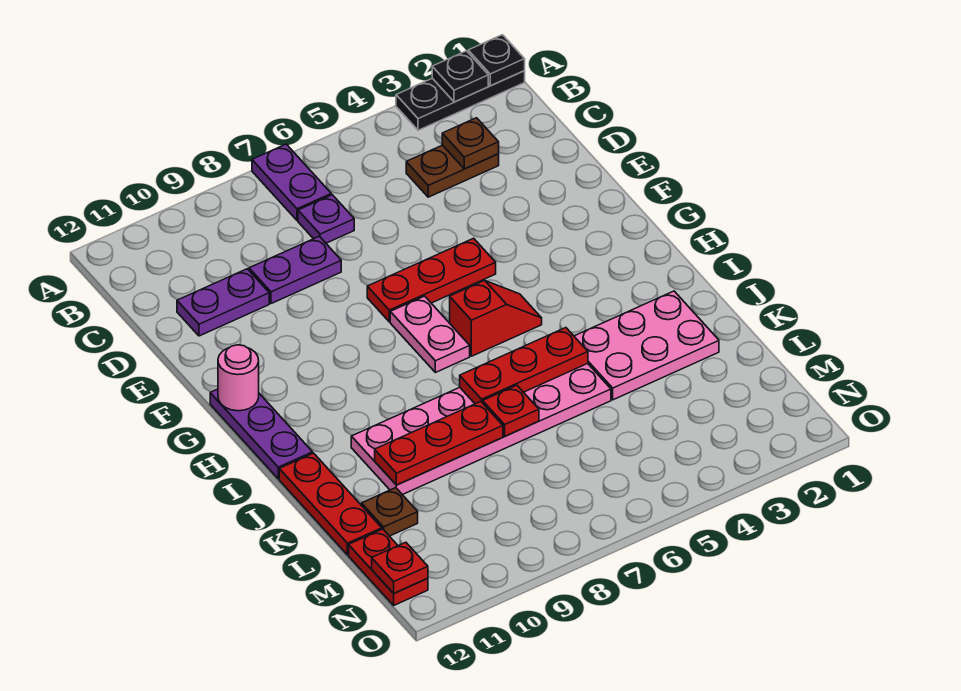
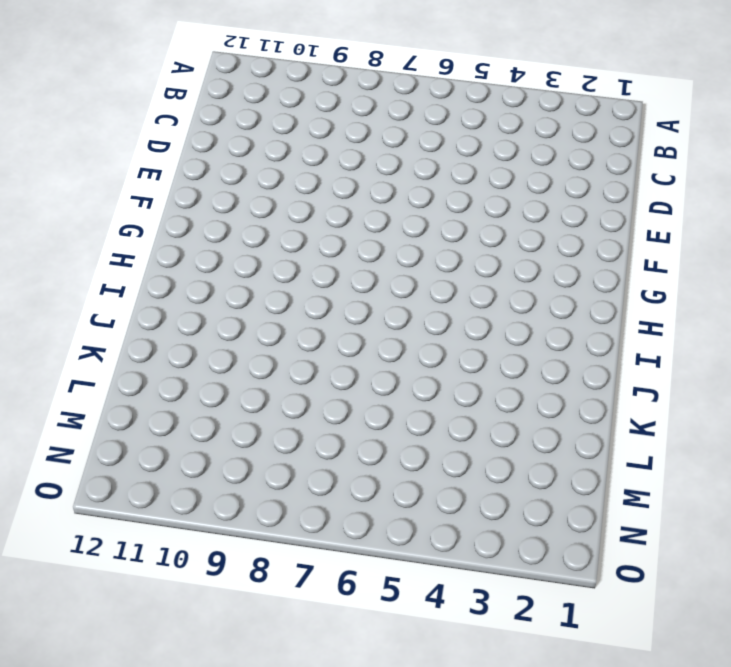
none -> black 1x3 plate [396,71,525,130]
none -> purple 1x2 plate [252,144,331,220]
none -> brown 1x2 plate [406,145,499,197]

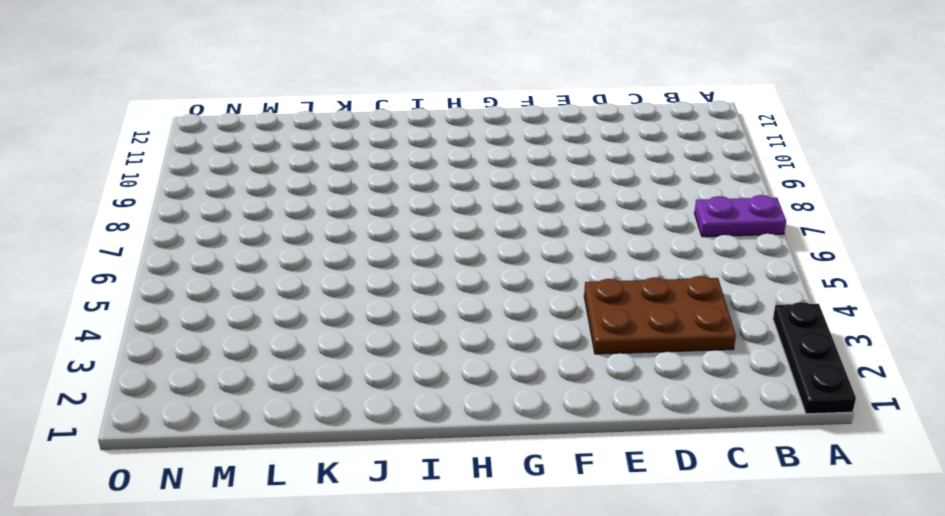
brown 2x3 plate [584,276,736,354] -> brown 1x2 plate [406,145,499,197]
none -> purple 1x1 plate [298,195,354,243]
none -> purple 1x2 plate [249,236,341,304]
none -> purple 1x2 plate [177,269,269,336]

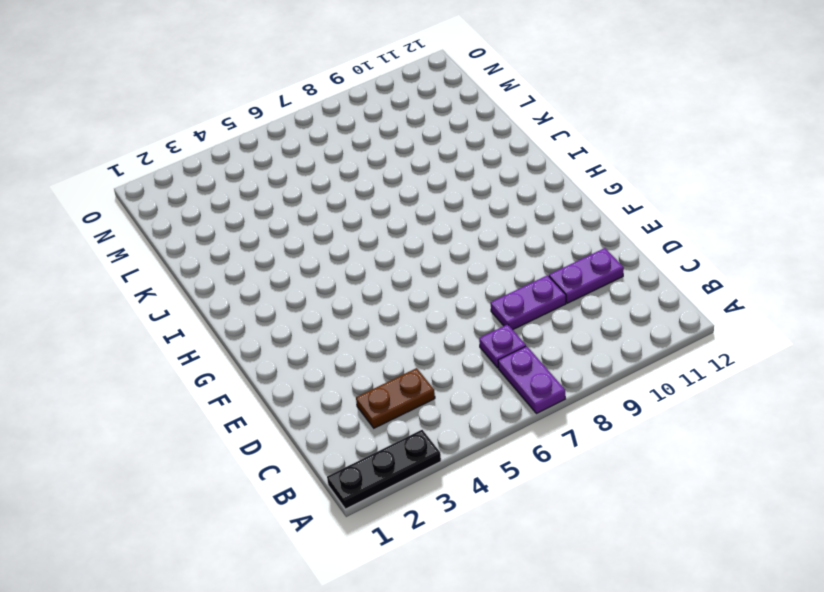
none -> red 1x3 plate [367,238,496,322]
none -> pink 1x2 plate [390,296,470,373]
none -> purple 1x3 plate [210,389,313,479]

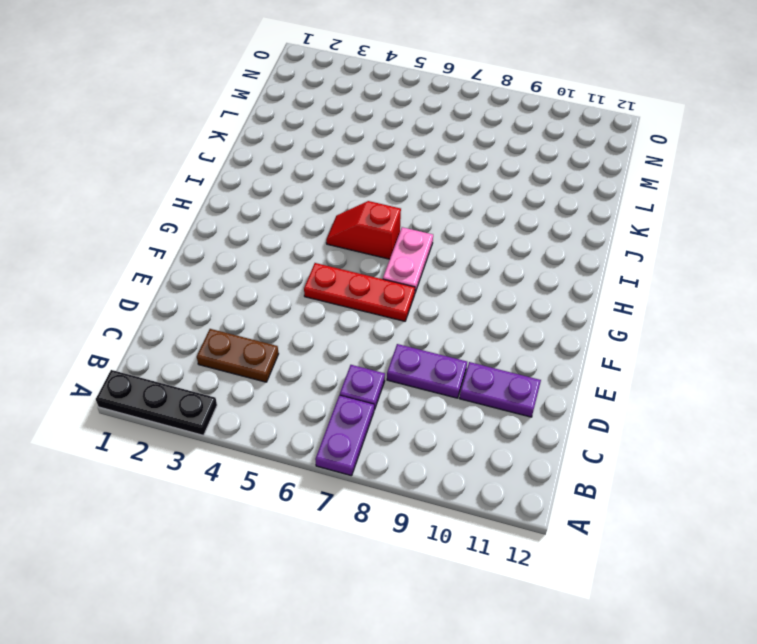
none -> purple 1x3 plate [210,389,313,479]
none -> pink 2x3 plate [574,291,719,400]
none -> pink 2x6 plate [351,364,611,495]

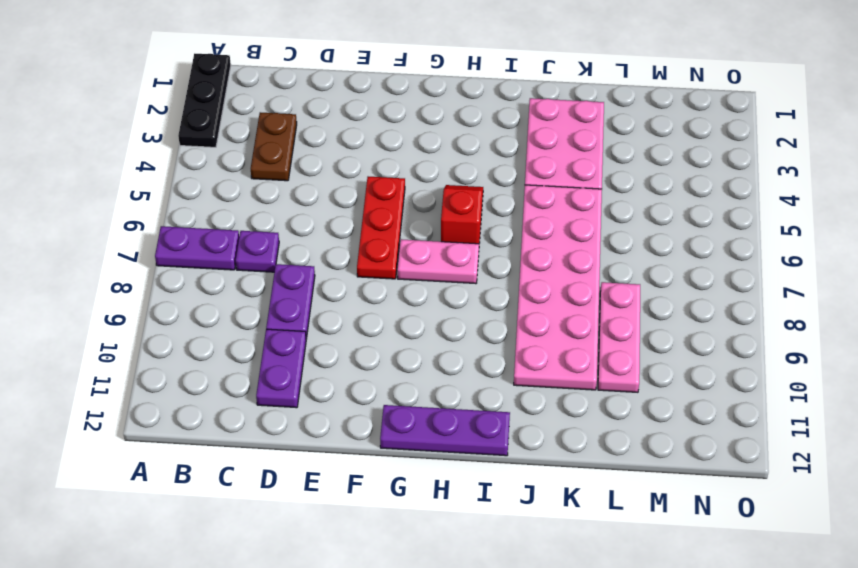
pink 1x3 plate [598,282,640,392] -> none
none -> red 1x3 plate [279,453,382,555]
none -> brown 1x1 plate [362,488,418,536]
none -> red 1x2 plate [349,529,428,605]

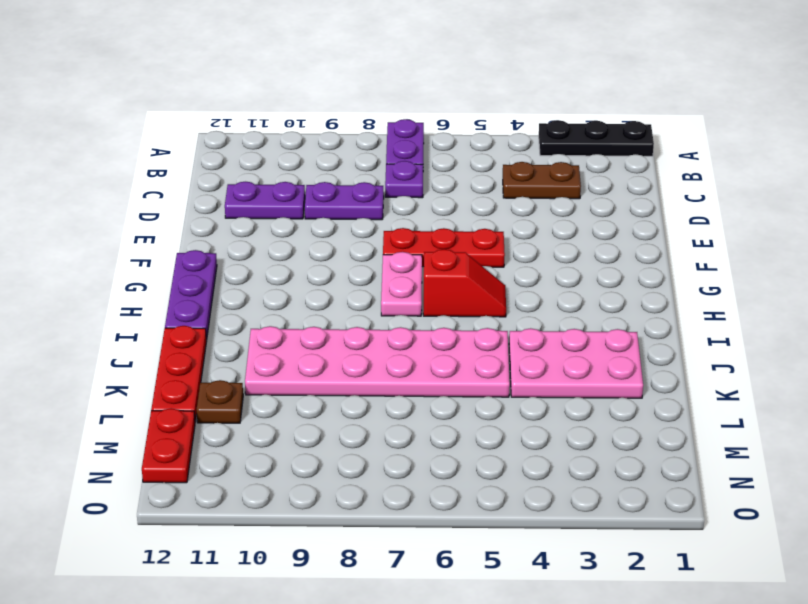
none -> black 1x1 plate [468,35,525,86]
none -> black 1x1 plate [432,51,488,102]
none -> brown 1x1 plate [442,118,499,169]

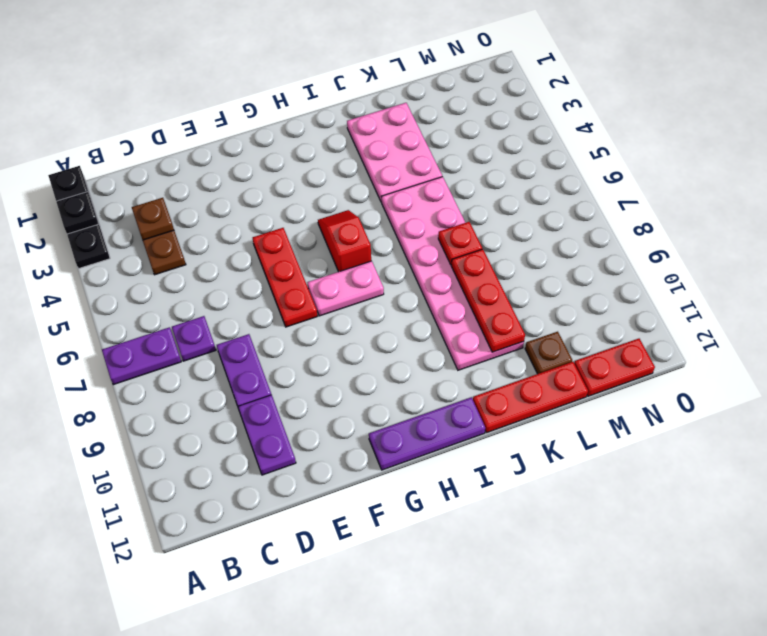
none -> pink 1x1 round brick [218,345,259,411]
none -> red 1x3 plate [460,328,588,404]
none -> red 1x1 plate [372,542,428,593]

